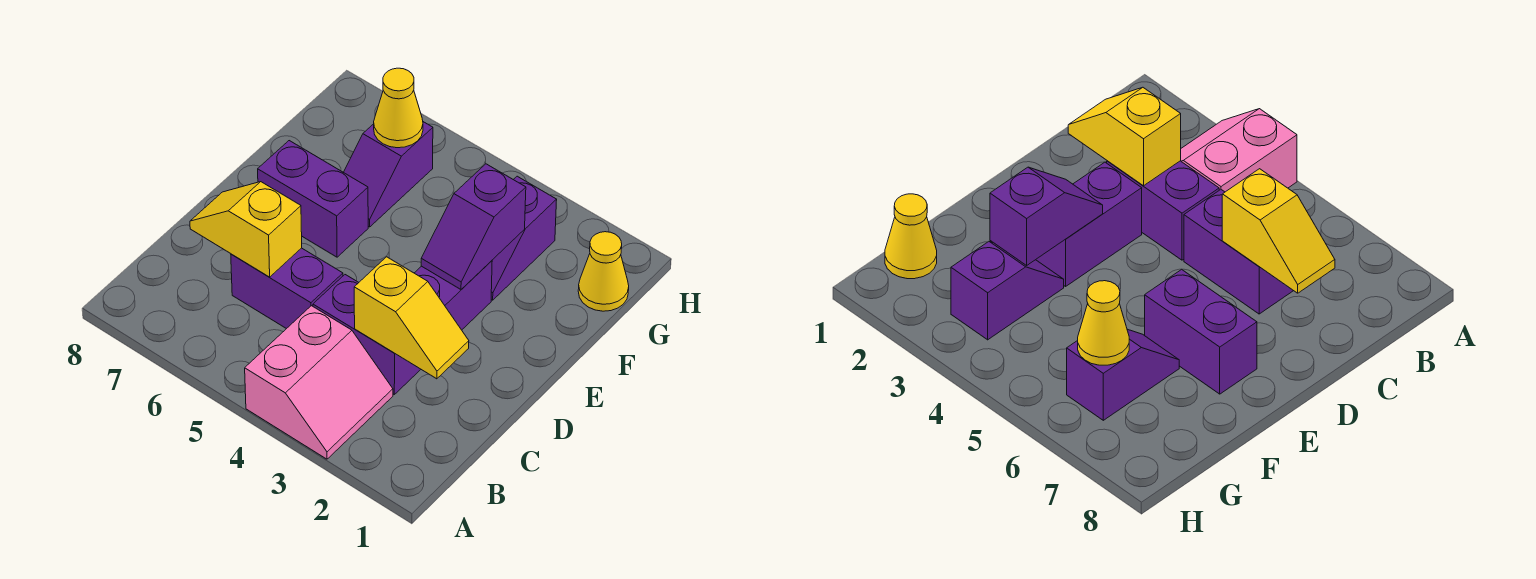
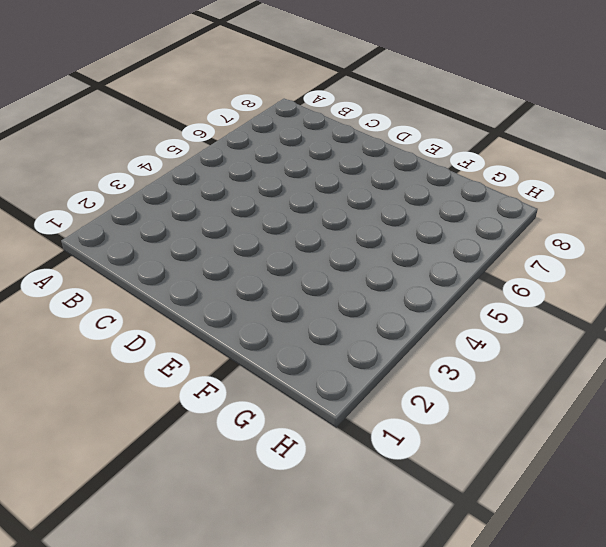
none -> pink 2x2 slope [245,306,393,459]
none -> purple 1x2 brick [313,275,421,394]
none -> purple 1x2 brick [231,248,343,329]

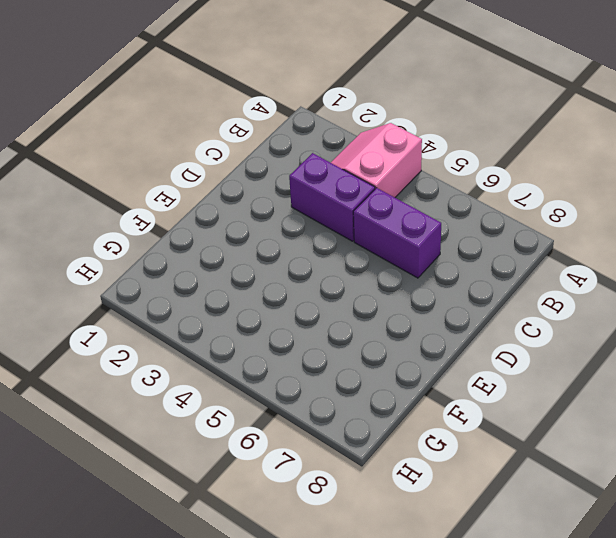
none -> purple 1x2 brick [415,261,492,330]
none -> purple 1x2 brick [258,141,368,257]
none -> purple 1x2 slope [491,176,557,300]

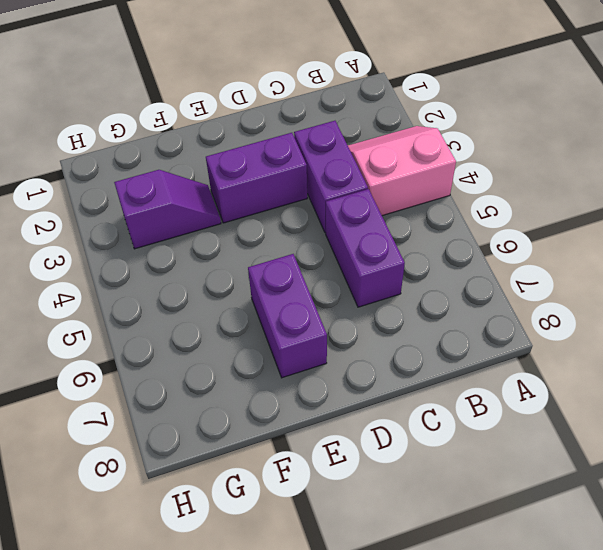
none -> purple 1x2 slope [344,122,433,227]
none -> yellow 1x1 cone [578,232,629,311]
none -> yellow 1x2 slope [354,257,469,379]

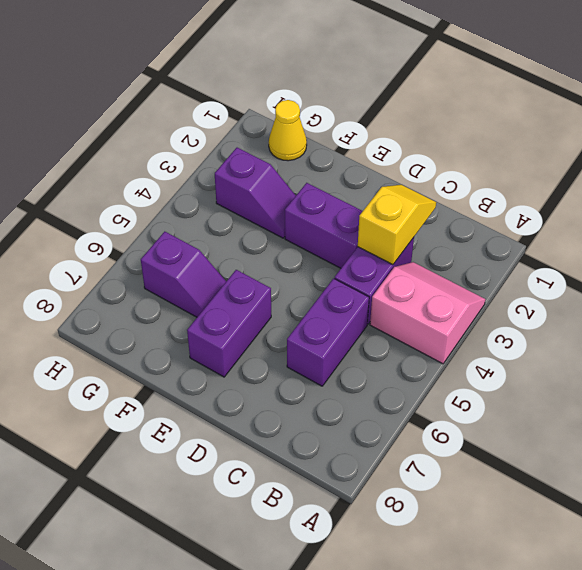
none -> yellow 1x2 slope [190,182,302,277]
none -> purple 1x2 slope [421,164,526,289]
none -> yellow 1x1 cone [374,68,423,148]

